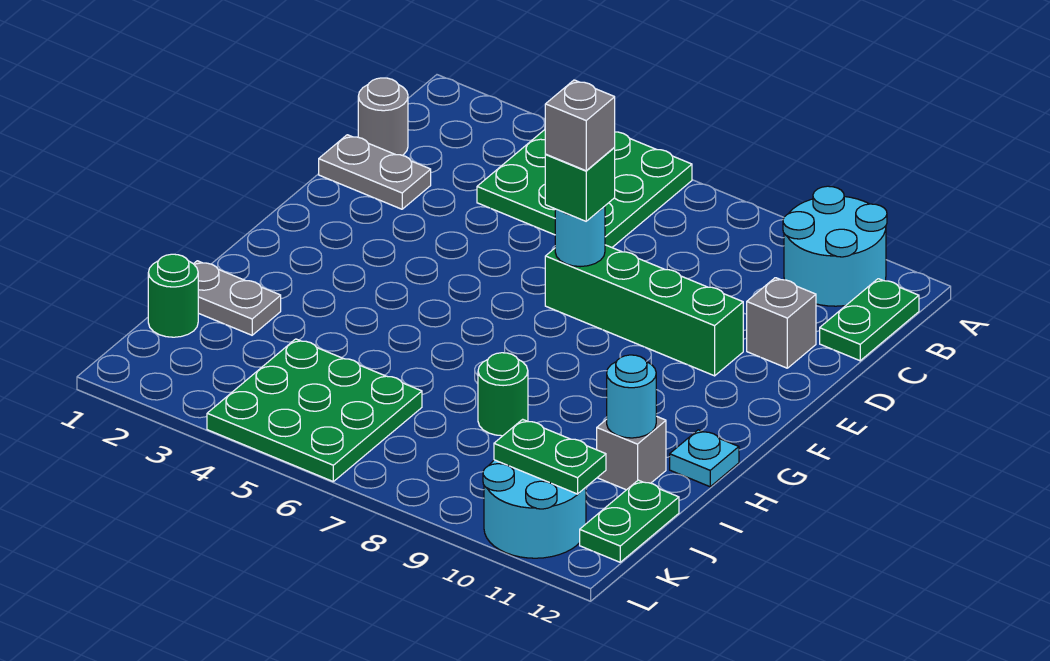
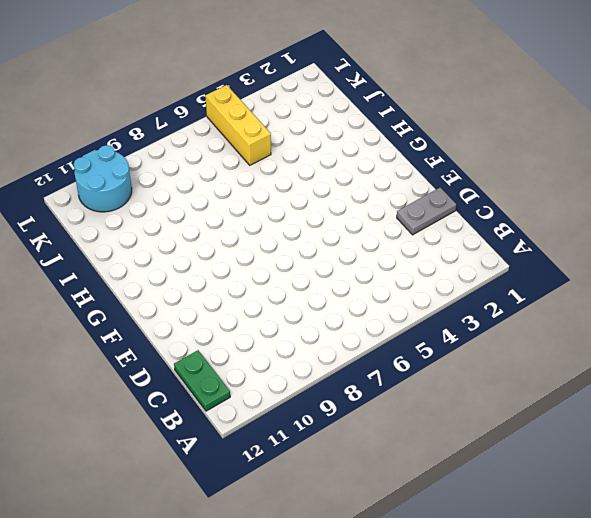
yellow 1x3 brick [205,85,271,165] -> green 3x3 plate [207,339,422,481]
none -> green 3x3 plate [477,130,692,247]
none -> cyan 2x2 round brick [783,186,887,306]
none -> grey 1x1 round brick [358,78,408,155]

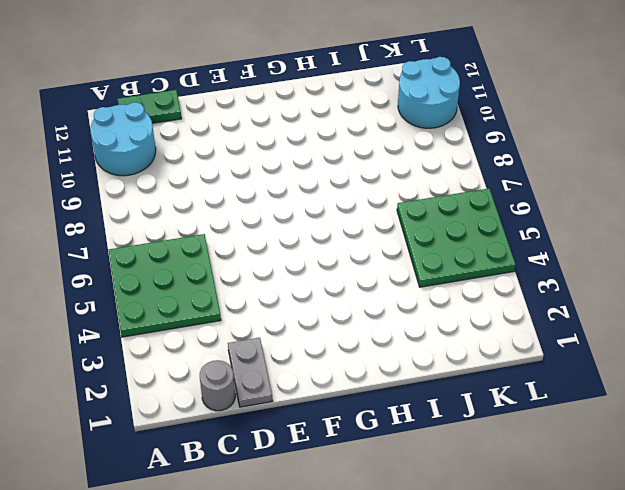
none -> grey 1x1 brick [747,278,816,368]
none -> green 1x4 brick [545,245,743,376]
none -> cyan 1x1 plate [670,430,739,487]

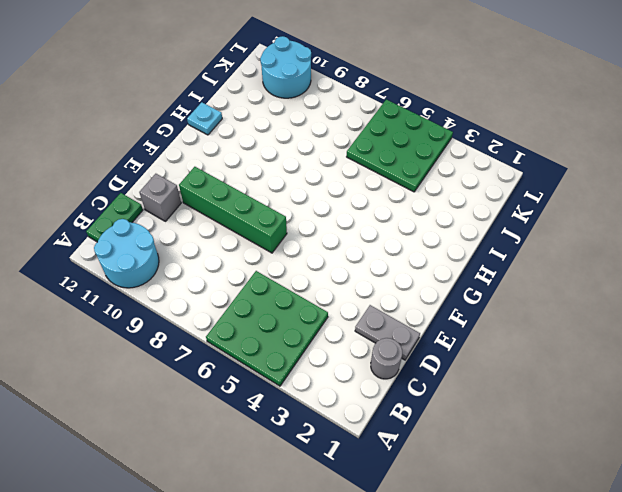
none -> grey 1x2 plate [194,261,281,335]
none -> green 1x1 round brick [478,353,528,436]
none -> grey 1x1 brick [597,416,666,490]

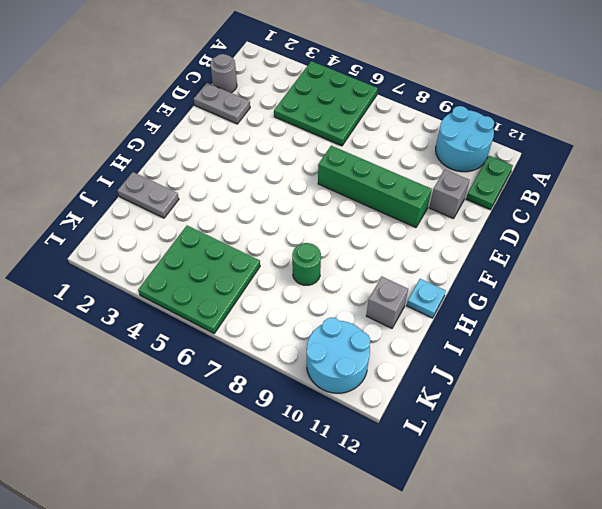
none -> green 1x1 round brick [148,254,198,337]
none -> green 1x2 plate [580,480,679,562]
none -> cyan 1x1 round brick [555,206,605,267]

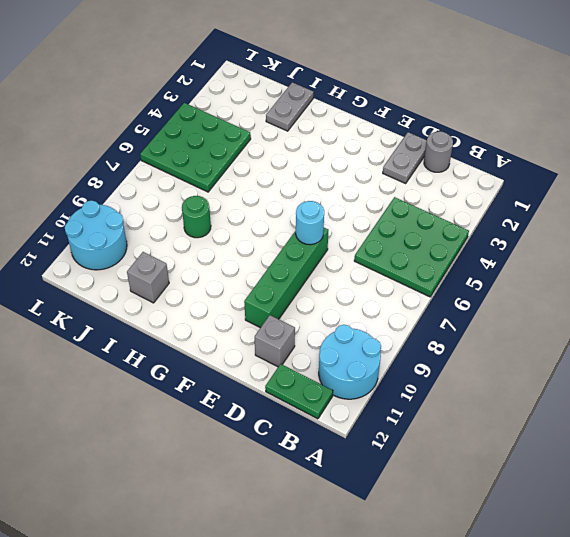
none -> cyan 1x1 plate [670,430,739,487]
none -> green 1x1 round brick [148,254,198,337]
none -> green 1x2 plate [580,480,679,562]

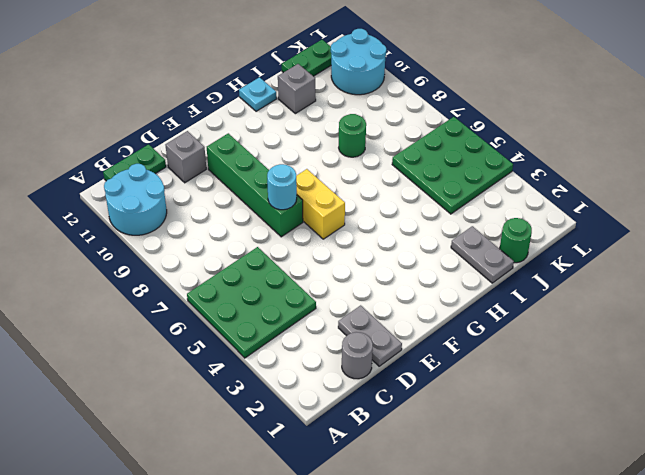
yellow 1x2 brick [296,169,345,239] -> none
none -> cyan 1x1 round brick [607,355,656,438]
none -> green 1x2 plate [494,419,606,494]
none -> green 1x1 brick [545,148,615,221]

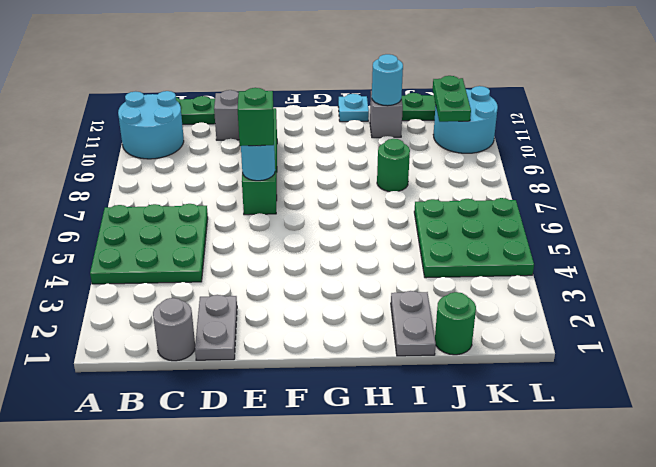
none -> grey 1x1 brick [545,80,615,171]

